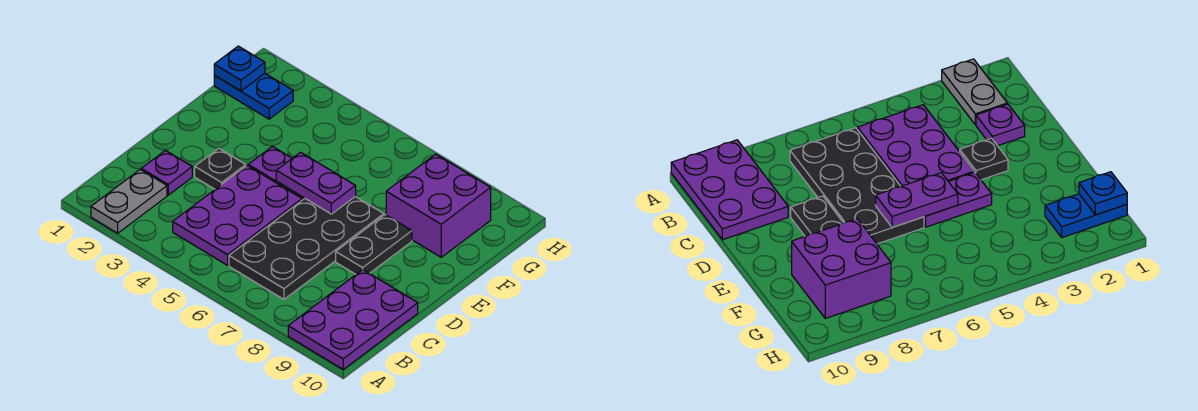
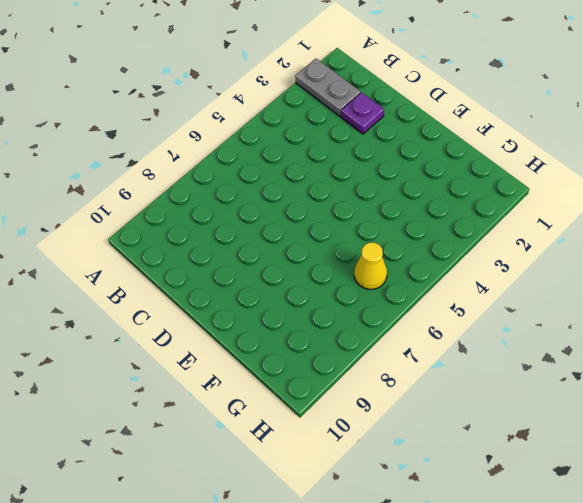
yellow 1x1 cone [354,243,387,289] -> none
none -> purple 2x3 plate [288,270,418,369]
none -> purple 2x3 plate [173,166,302,265]
none -> black 2x4 plate [229,197,384,299]

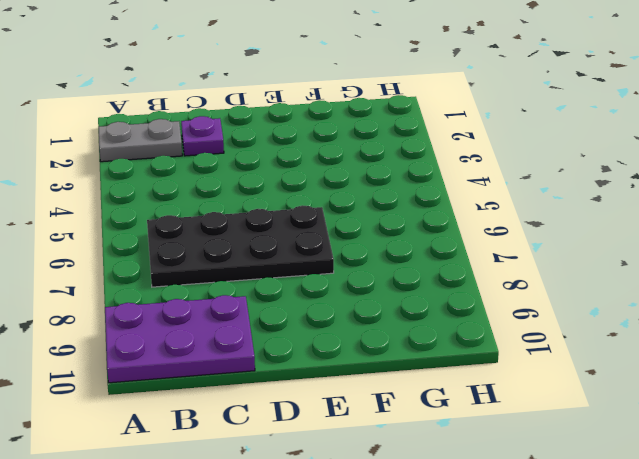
none -> purple 2x3 plate [173,166,302,265]
none -> black 1x1 plate [195,149,246,189]
none -> black 1x2 plate [336,215,412,274]

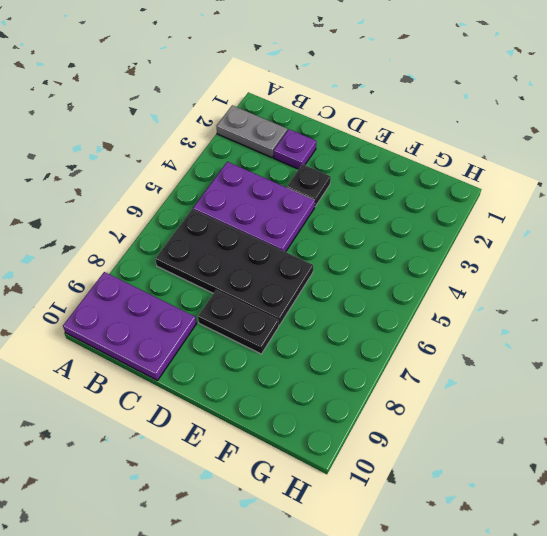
none -> purple 1x2 plate [248,146,305,200]
none -> purple 2x2 brick [386,154,491,257]
none -> blue 1x2 plate [214,73,293,119]

